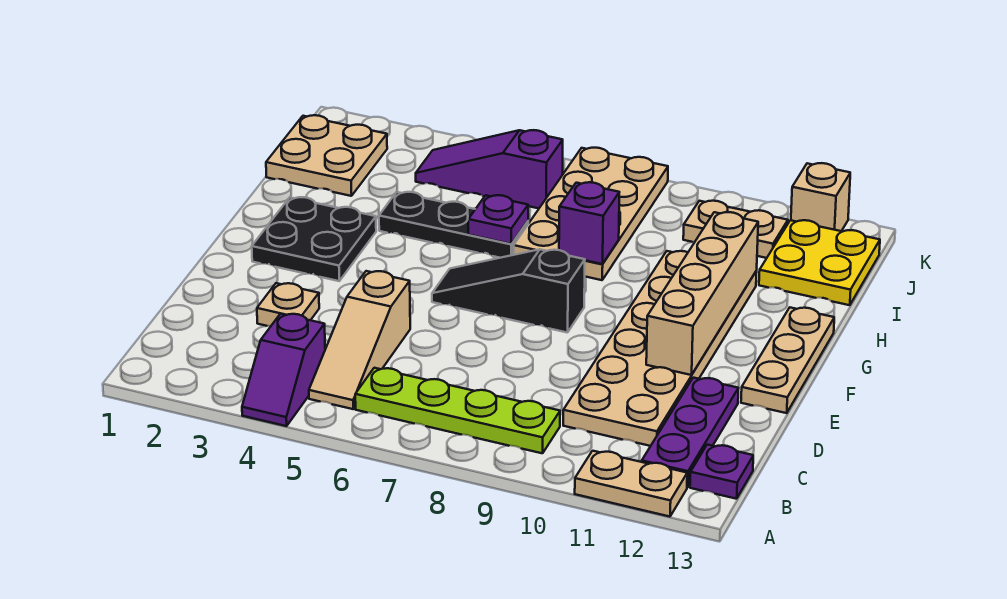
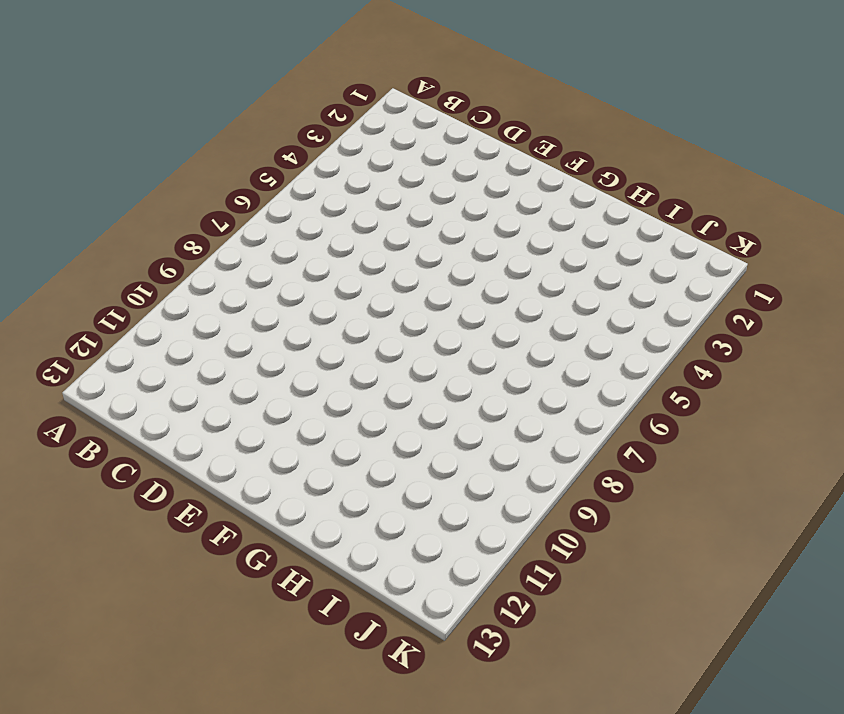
none -> purple 1x2 slope [242,314,325,426]
none -> tan 1x2 plate [575,451,687,517]
none -> tan 1x3 slope [309,271,410,409]

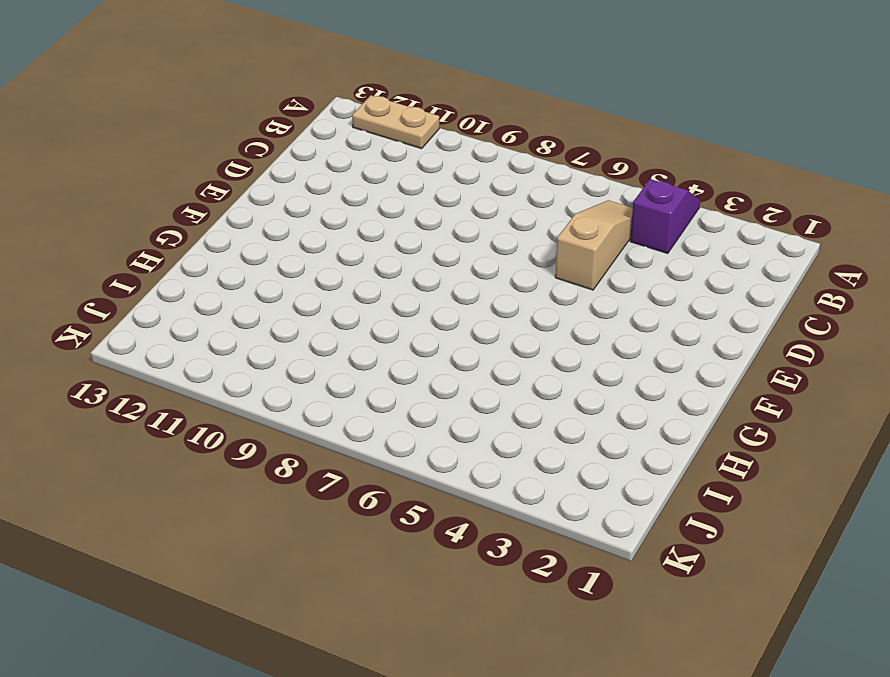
none -> lime 1x4 plate [355,368,560,453]
none -> purple 1x3 plate [642,378,739,487]
none -> purple 1x1 plate [690,445,753,499]

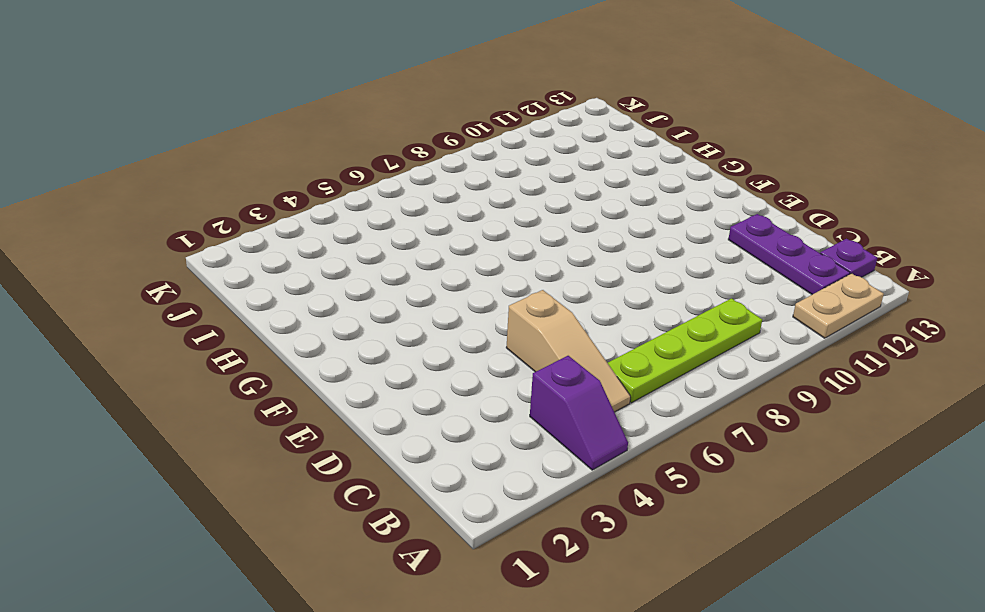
none -> tan 2x6 plate [563,251,757,446]
none -> tan 1x1 plate [257,283,319,326]
none -> tan 1x3 plate [741,308,834,413]

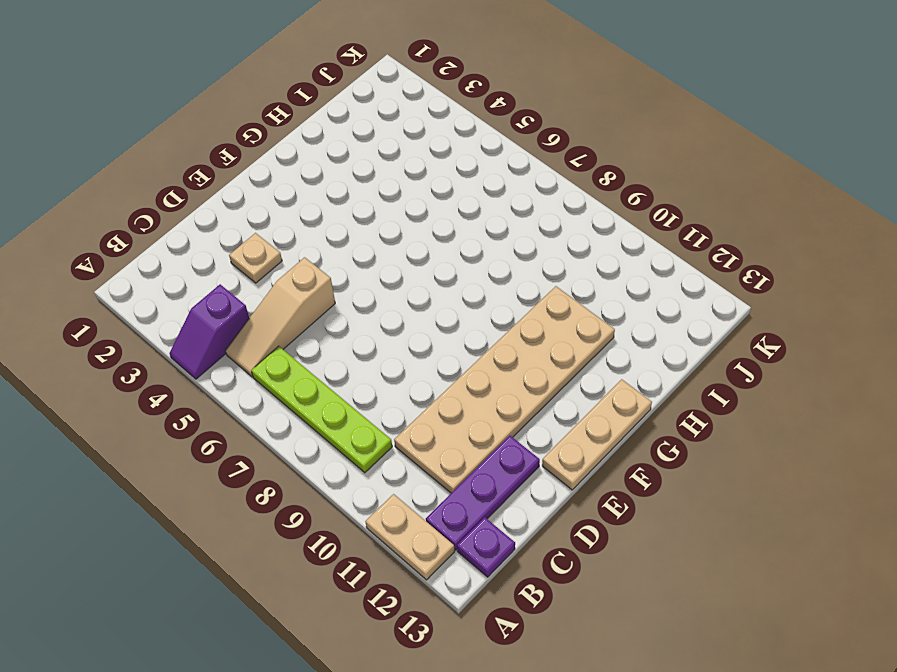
none -> black 2x2 plate [252,197,376,281]
none -> black 1x3 slope [432,249,585,333]
none -> black 1x3 plate [379,192,528,258]

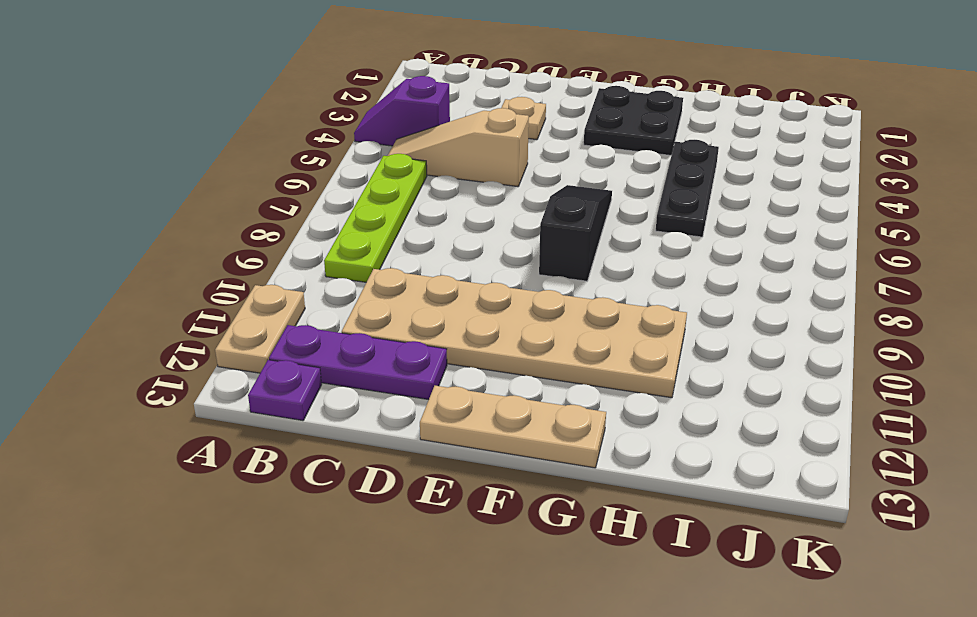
none -> tan 2x4 plate [514,148,668,280]
none -> tan 2x2 plate [266,115,387,196]
none -> yellow 2x2 plate [759,220,880,305]

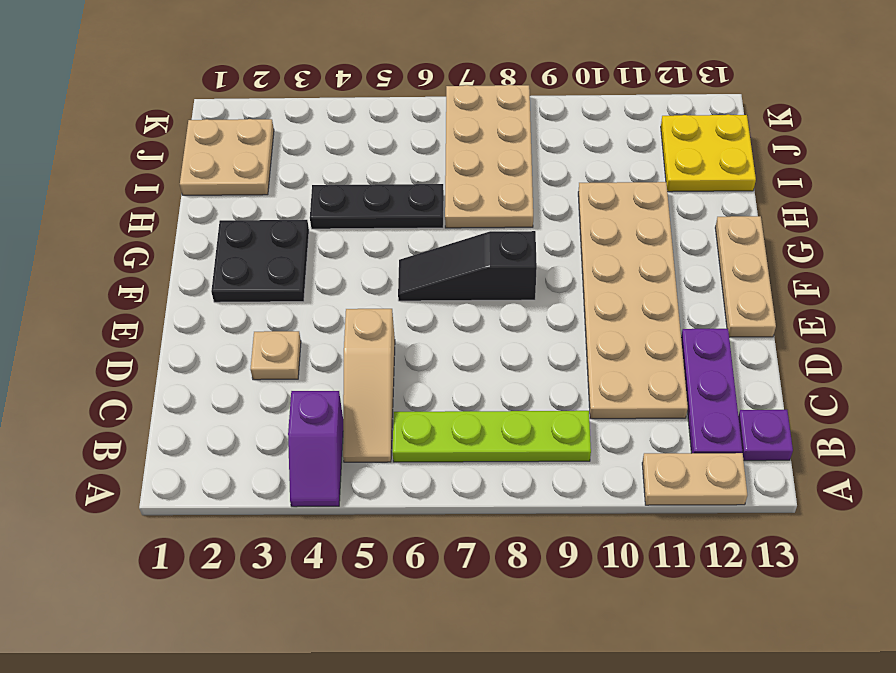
none -> purple 1x3 slope [416,130,563,208]
none -> tan 1x2 plate [683,201,788,258]
none -> tan 1x1 brick [791,163,850,231]

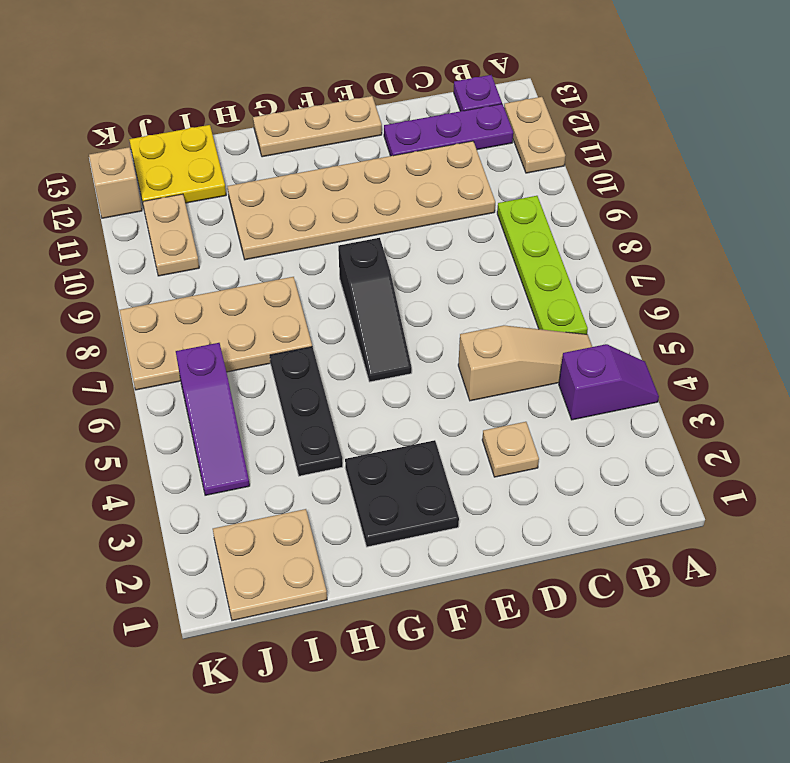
none -> tan 1x4 brick [646,212,758,375]
none -> purple 1x1 plate [468,195,528,244]
none -> purple 1x1 brick [559,182,619,264]

